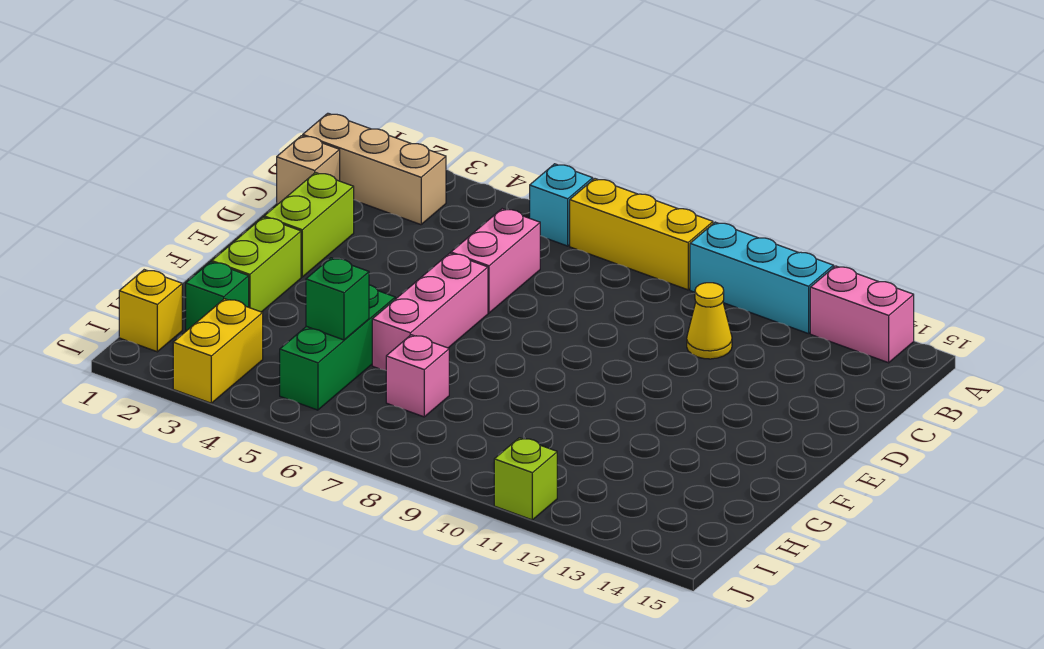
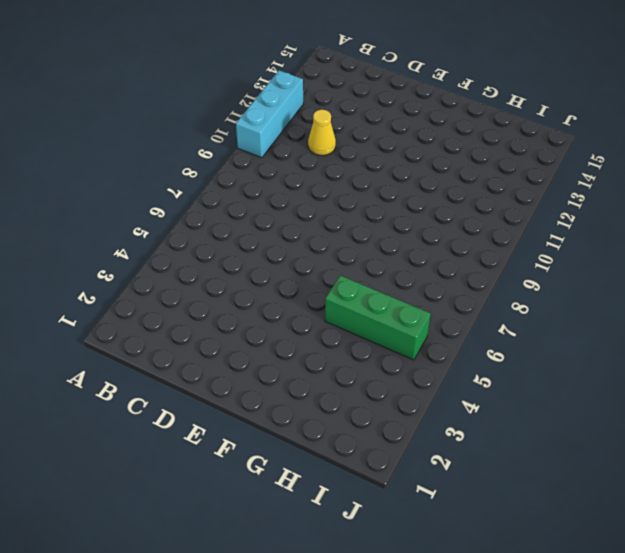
none -> cyan 1x1 brick [530,164,593,246]
none -> yellow 1x3 brick [570,179,713,290]
none -> pink 1x2 brick [810,266,914,363]

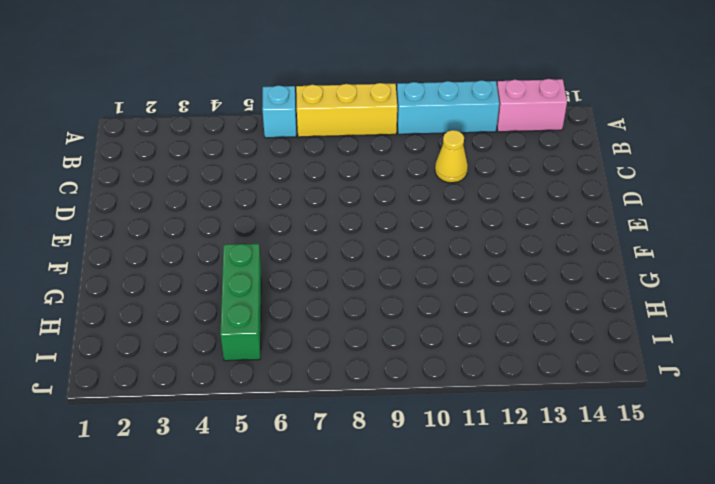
none -> tan 1x3 brick [303,113,446,225]
none -> tan 1x1 brick [277,136,340,204]
none -> pink 1x2 brick [451,209,540,313]

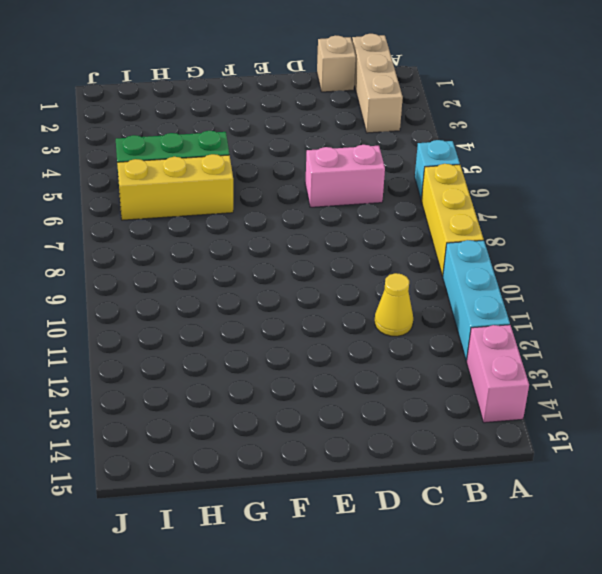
yellow 1x3 brick [117,154,233,220] -> pink 1x3 brick [372,253,488,370]
none -> lime 1x2 brick [264,173,354,277]
none -> lime 1x2 brick [212,217,301,312]
none -> green 1x1 brick [186,262,249,331]

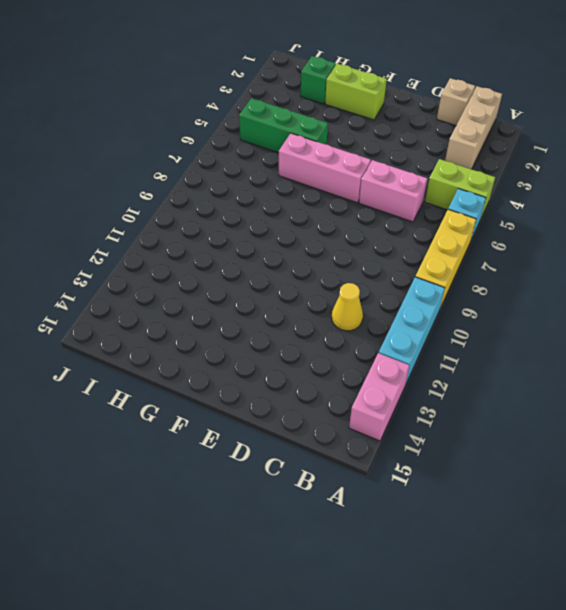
lime 1x2 brick [425,159,495,220] -> lime 1x2 brick moved to [264,173,354,277]
none -> pink 1x1 brick [386,335,449,417]
none -> yellow 1x1 brick [119,270,182,352]
none -> yellow 1x2 brick [173,299,263,403]

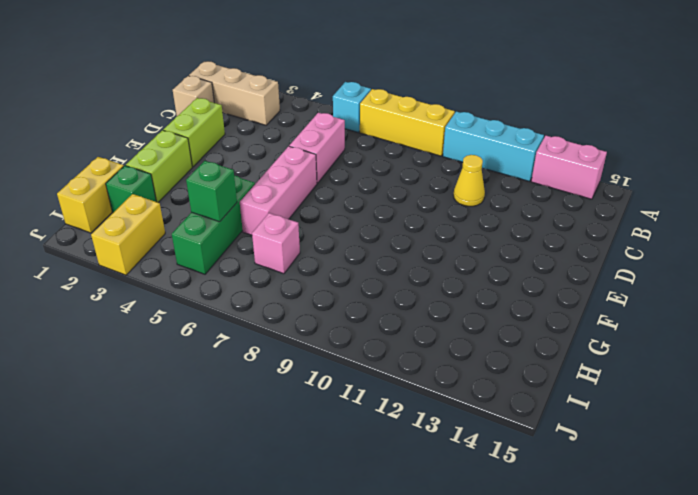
yellow 1x2 brick [57,157,124,233] -> yellow 1x1 brick [119,270,182,352]
none -> lime 1x1 brick [494,438,557,520]

